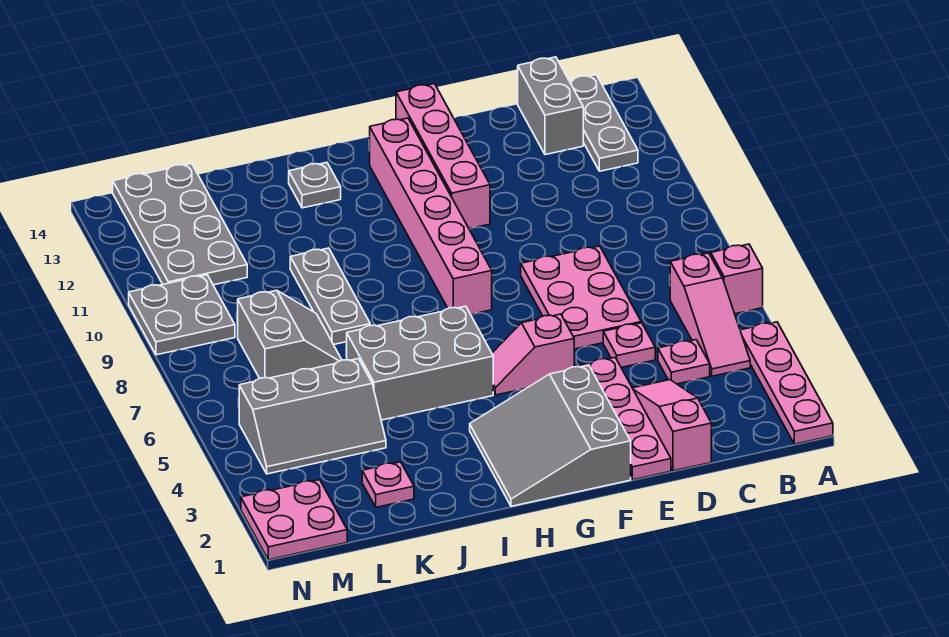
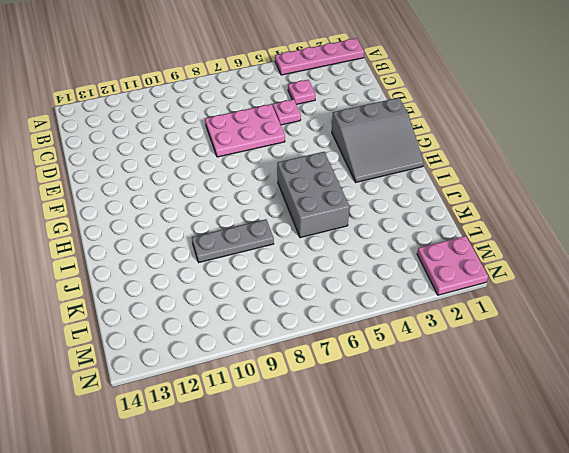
none -> pink 1x1 brick [711,244,763,314]
none -> pink 1x3 slope [670,253,750,376]
none -> grey 1x3 plate [569,75,638,171]

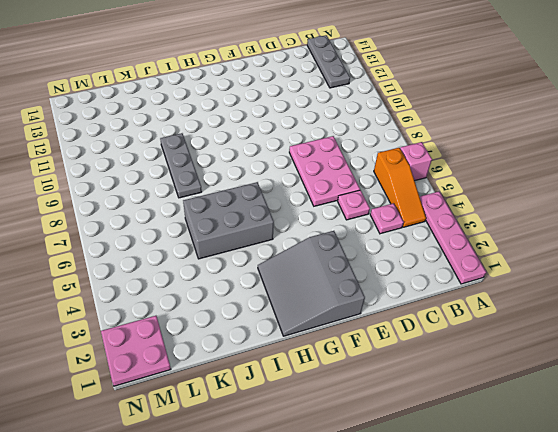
orange 1x3 slope [374,148,426,227] -> pink 1x3 slope [670,253,750,376]
none -> grey 1x2 brick [518,57,583,155]
none -> pink 1x3 slope [633,380,711,471]
none -> pink 1x4 plate [577,358,671,480]

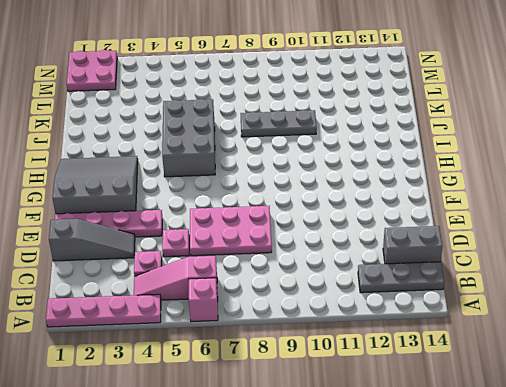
grey 1x3 slope [49,219,135,261] -> pink 1x3 slope [633,380,711,471]
none -> pink 1x2 slope [492,314,574,395]
none -> pink 1x4 brick [396,84,490,229]
none -> pink 1x6 brick [370,118,492,314]

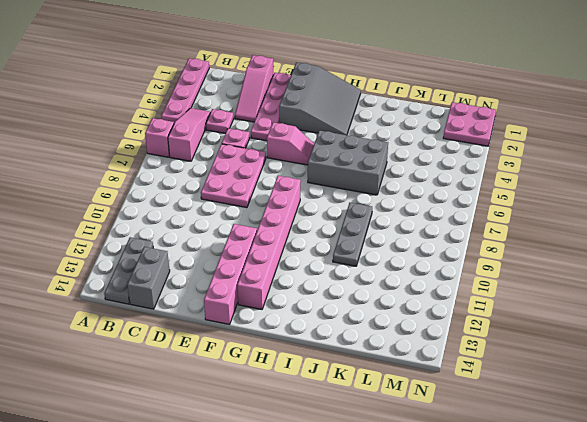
none -> grey 1x1 plate [289,163,341,208]
none -> pink 1x1 plate [362,462,414,507]
none -> grey 2x3 slope [239,359,386,474]

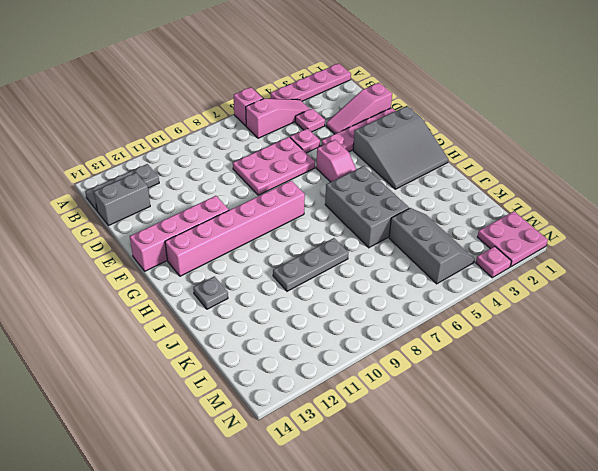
pink 1x1 plate [476,246,511,278] -> pink 1x1 plate moved to [362,462,414,507]
none -> grey 2x2 slope [238,290,342,378]
none -> grey 2x4 plate [113,163,247,285]
none -> grey 2x2 plate [129,275,235,355]

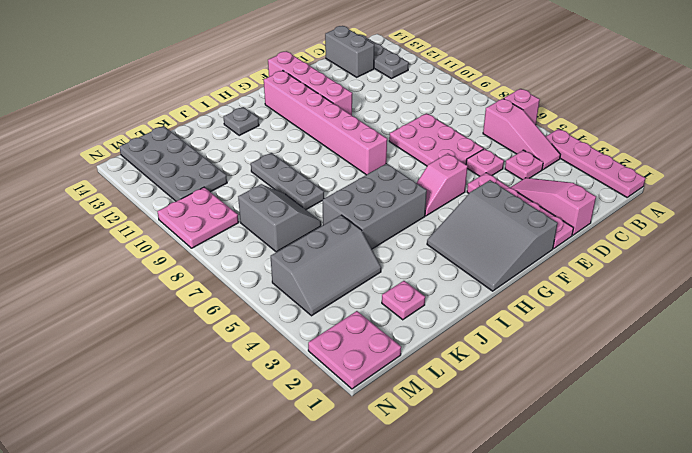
pink 2x2 plate [157,187,239,248] -> grey 2x2 plate [129,275,235,355]

